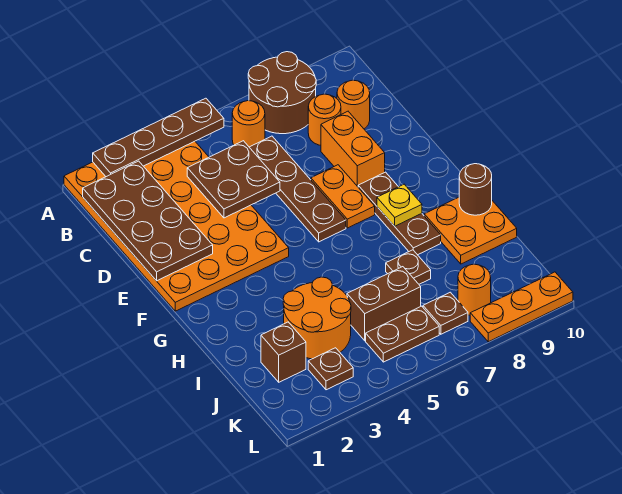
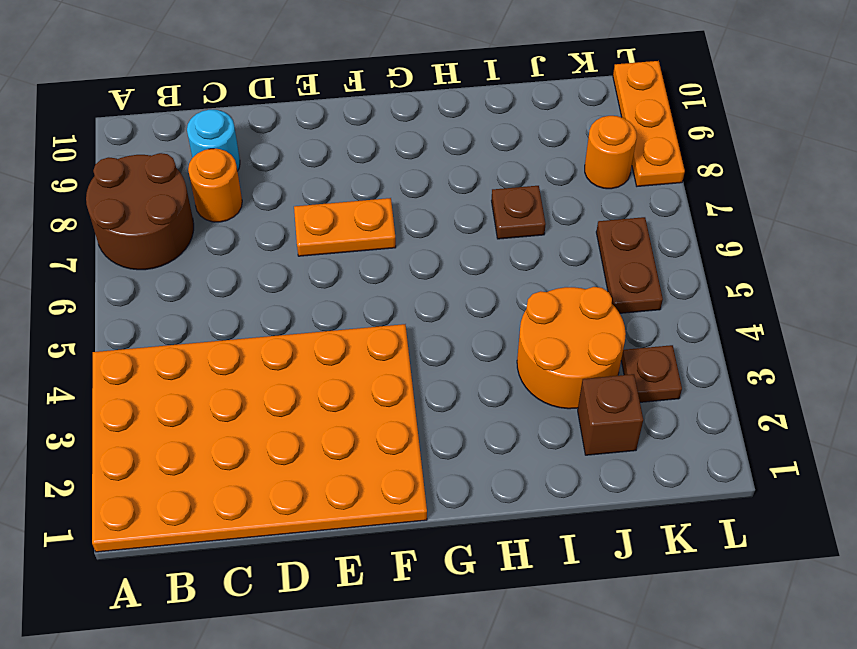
cyan 1x1 round brick [187,110,240,171] -> orange 1x1 round brick [337,80,370,129]
none -> orange 1x1 round brick [232,101,265,147]
none -> brown 1x4 plate [249,136,346,242]
none -> orange 1x2 brick [321,111,385,187]

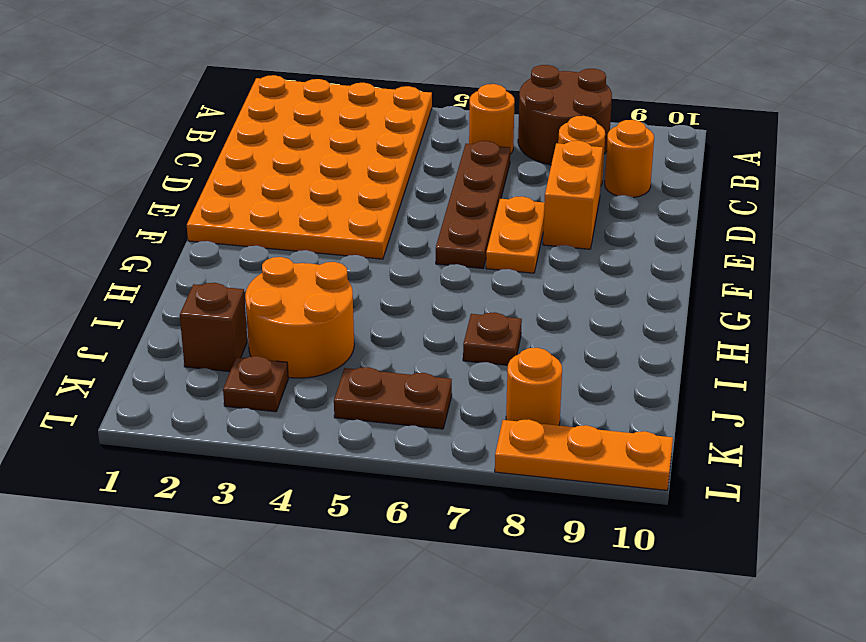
none -> brown 1x3 plate [358,172,441,255]
none -> orange 2x2 plate [424,197,517,264]
none -> brown 1x2 brick [347,267,421,341]

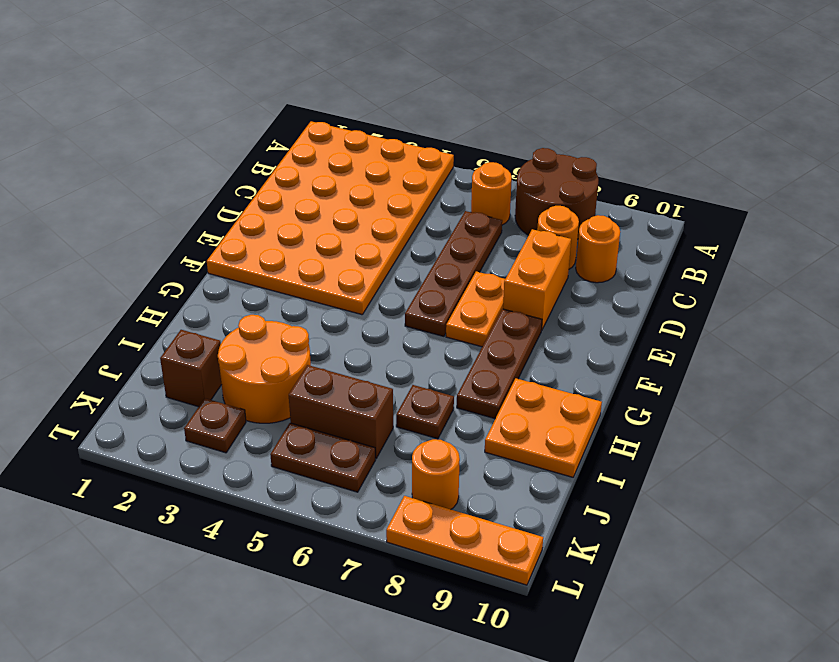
none -> brown 1x1 plate [423,292,468,334]
none -> brown 1x4 plate [93,98,224,177]
none -> brown 2x4 plate [83,161,213,281]

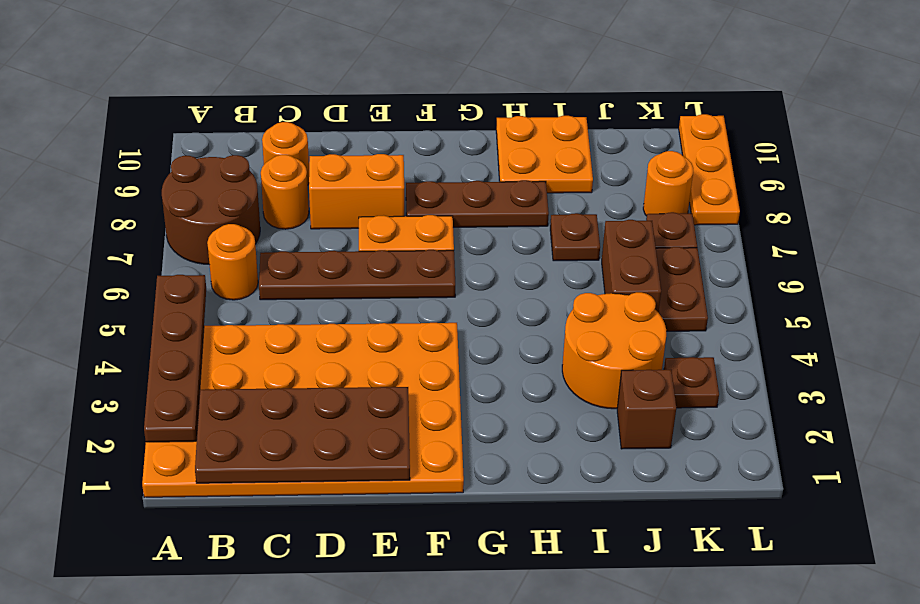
none -> brown 2x2 plate [187,141,280,218]
none -> yellow 1x1 plate [377,184,422,226]
none -> brown 1x1 round brick [459,164,492,215]

